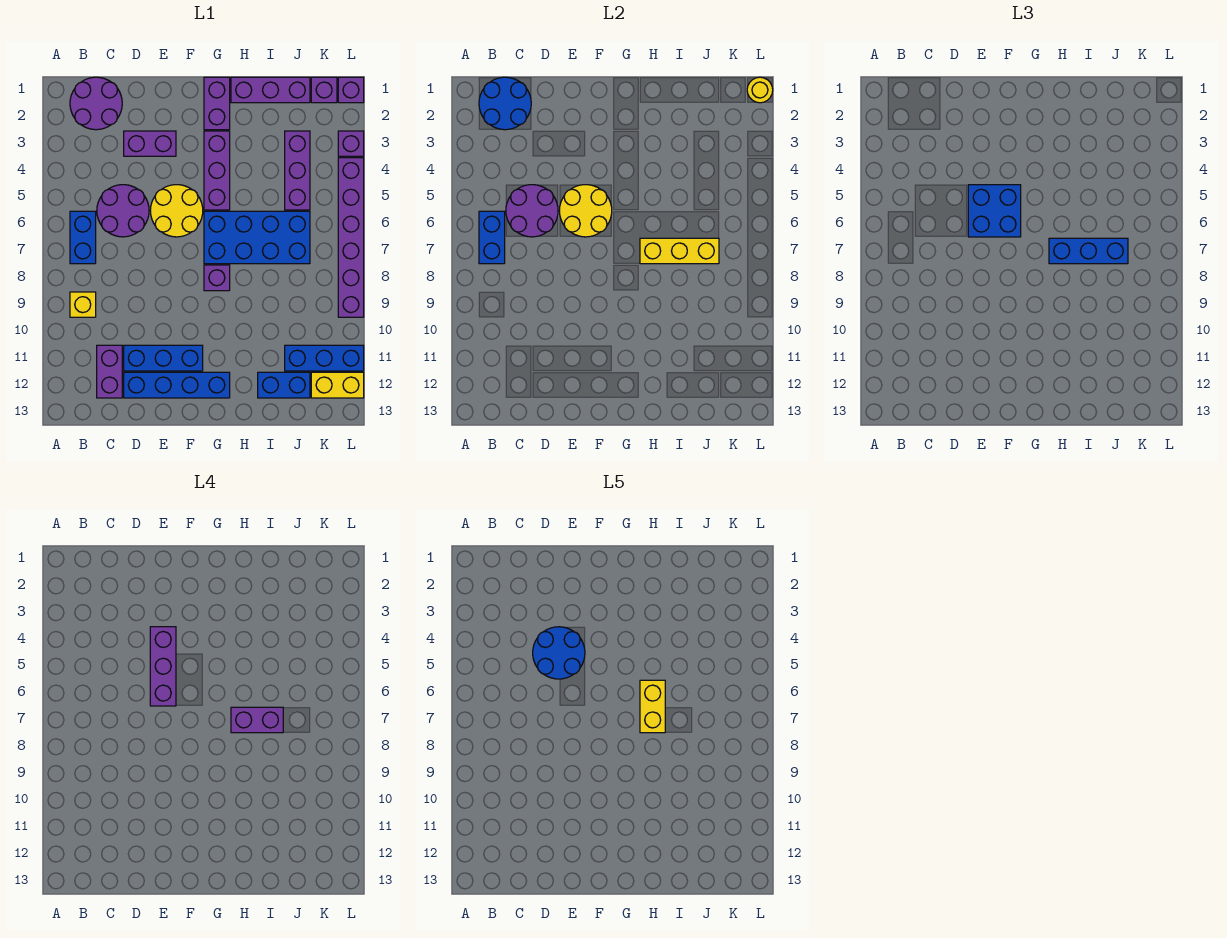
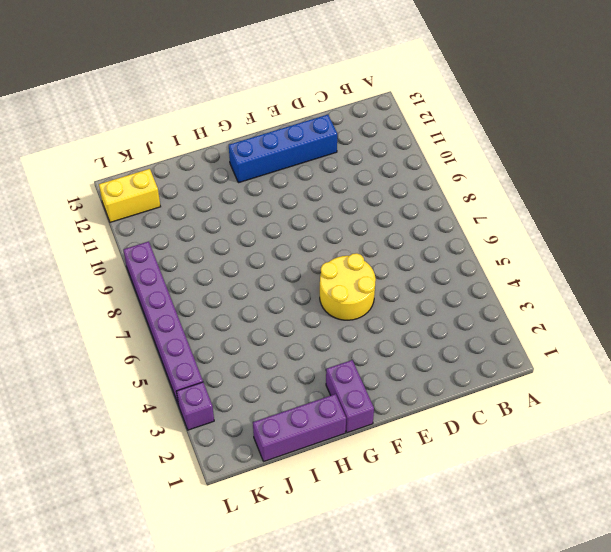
none -> purple 2x2 round brick [70,77,122,130]
none -> blue 1x2 brick [70,211,96,264]
none -> yellow 1x1 brick [70,292,96,317]
none -> purple 2x2 round brick [97,185,149,237]

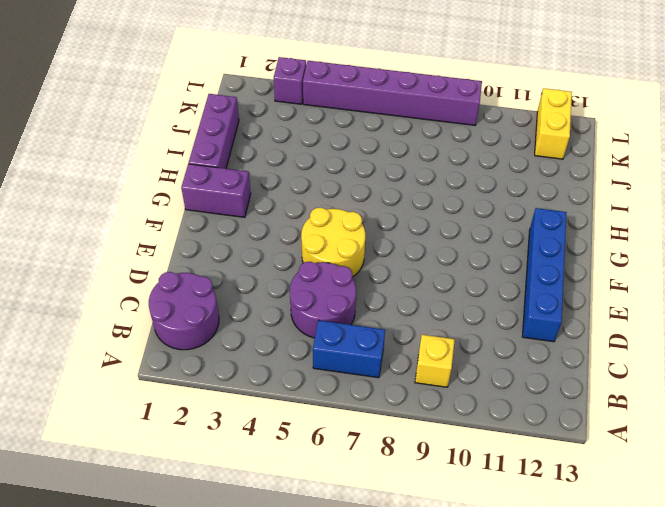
none -> purple 1x2 brick [97,345,122,398]
none -> purple 1x2 brick [124,131,176,156]
none -> blue 1x3 brick [124,345,203,371]
none -> purple 1x3 brick [204,131,230,210]

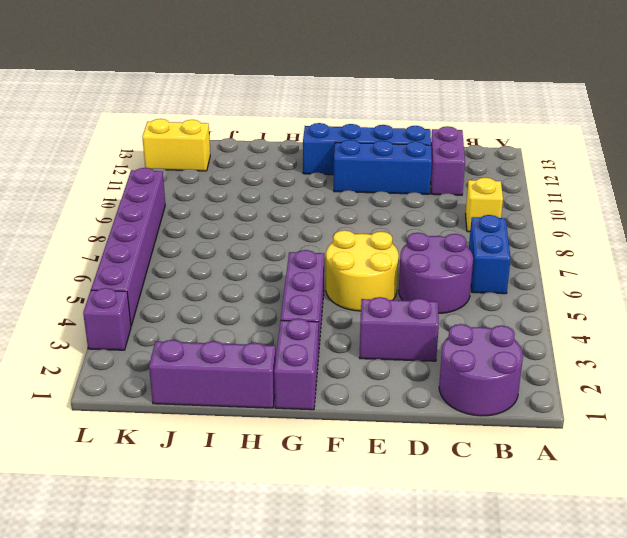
none -> blue 2x4 brick [204,211,310,264]
none -> purple 1x1 brick [204,265,230,291]
none -> blue 1x2 brick [258,372,310,398]
none -> purple 1x3 brick [285,131,310,210]

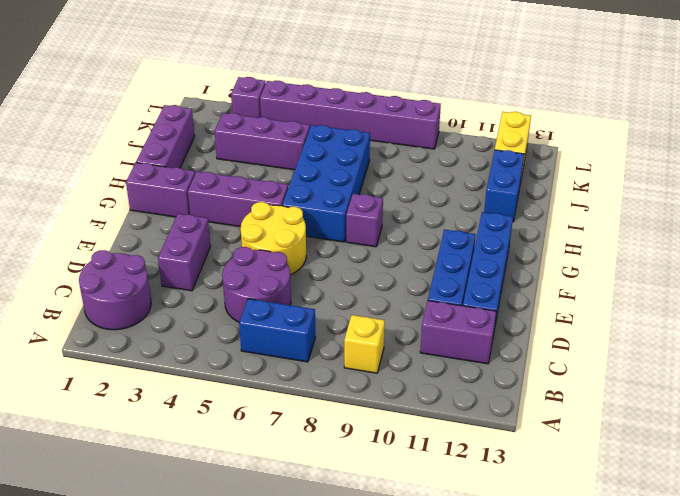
none -> blue 1x3 brick [285,345,364,371]
none -> purple 1x1 brick [311,77,337,103]
none -> purple 1x1 brick [338,77,364,103]
none -> blue 2x2 round brick [479,77,531,130]

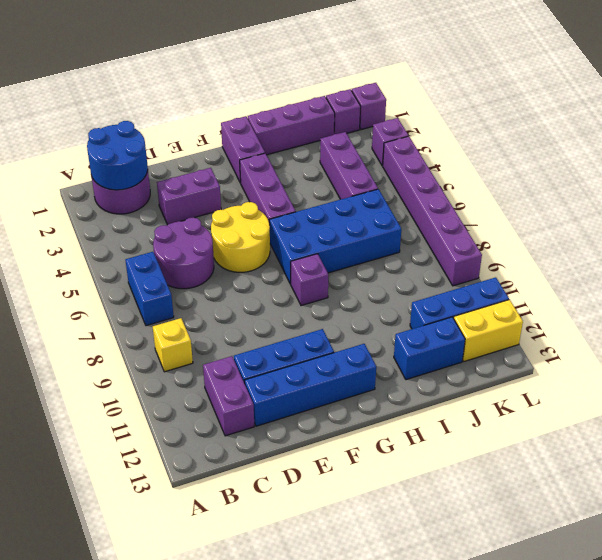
none -> blue 1x2 brick [479,211,505,264]
none -> purple 2x2 round brick [506,185,558,237]
none -> yellow 2x2 round brick [559,185,612,237]
none -> yellow 1x3 brick [640,238,719,264]

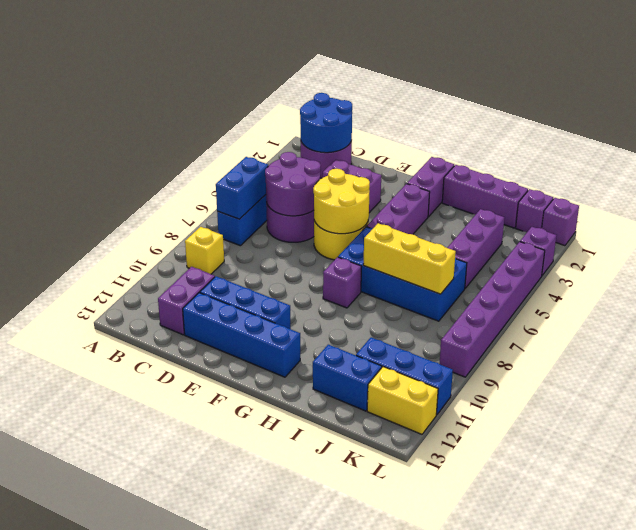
none -> yellow 1x1 round brick [747,77,773,103]
none -> blue 2x2 brick [968,185,1021,237]
none -> blue 1x3 brick [1049,238,1128,264]
none -> purple 1x3 brick [150,627,176,706]

